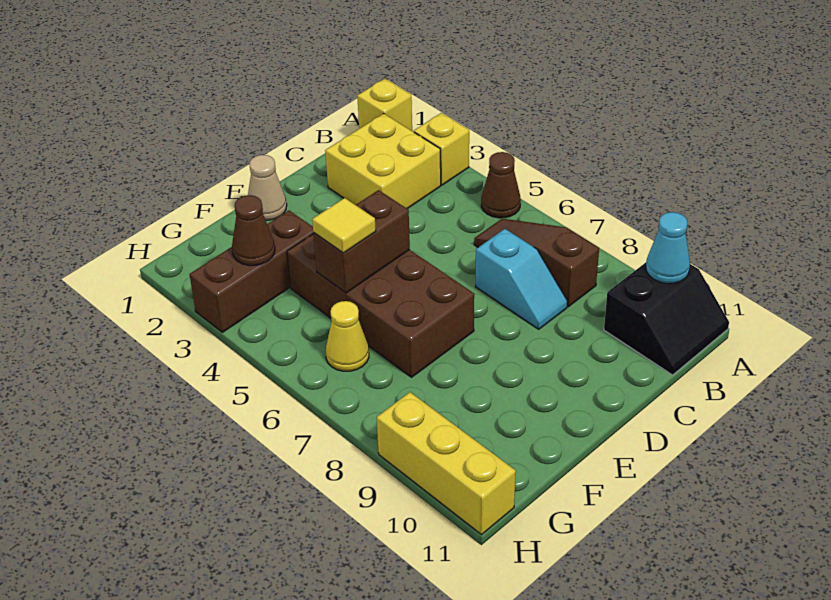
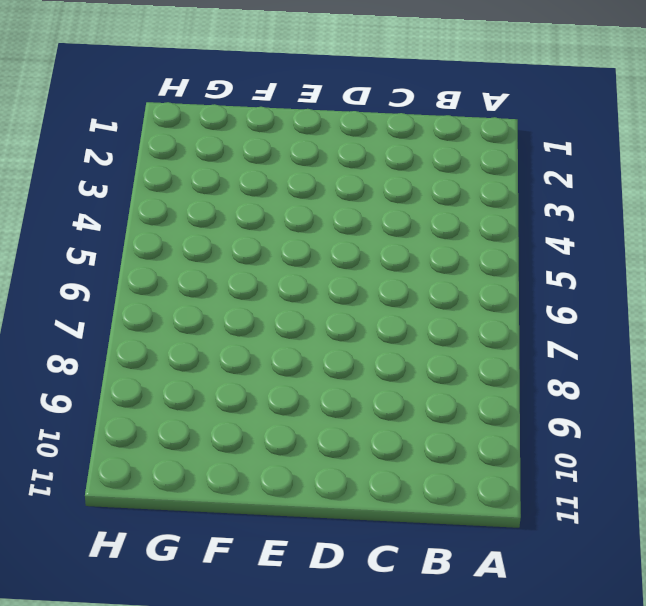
none -> yellow 1x1 brick [357,79,412,131]
none -> yellow 1x1 brick [414,113,469,185]
none -> brown 1x1 cone [481,152,521,218]

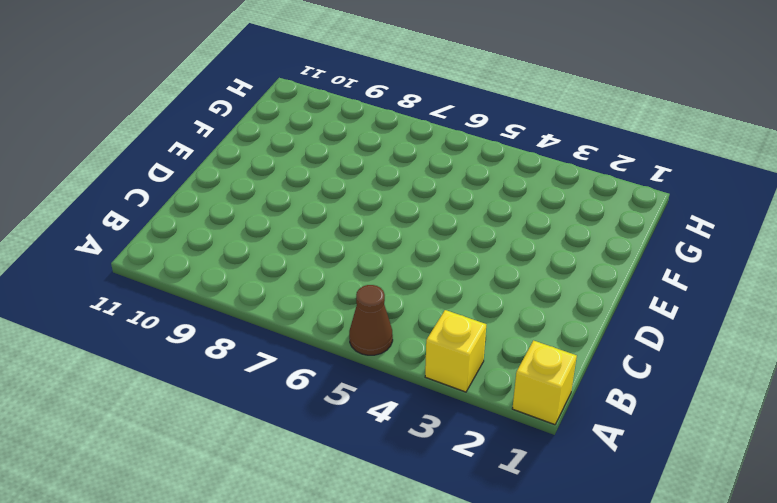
none -> black 2x2 slope [604,263,729,375]
none -> yellow 2x2 brick [325,114,441,209]
none -> brown 1x3 slope [474,219,599,307]

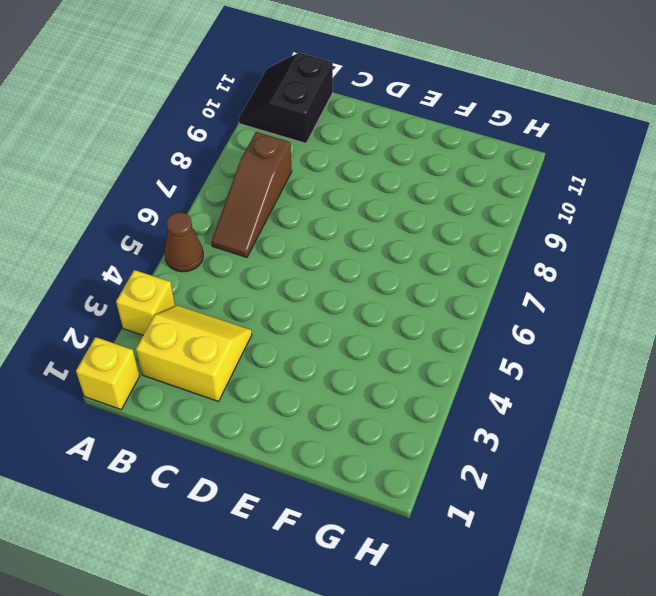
black 2x2 slope [239,53,333,143] -> black 2x2 slope turned to [604,263,729,375]
yellow 2x2 slope [136,305,252,402] -> yellow 2x2 brick [325,114,441,209]
none -> cyan 1x2 slope [476,229,568,329]
none -> tan 1x1 cone [248,155,287,220]
none -> brown 2x4 brick [287,234,474,377]

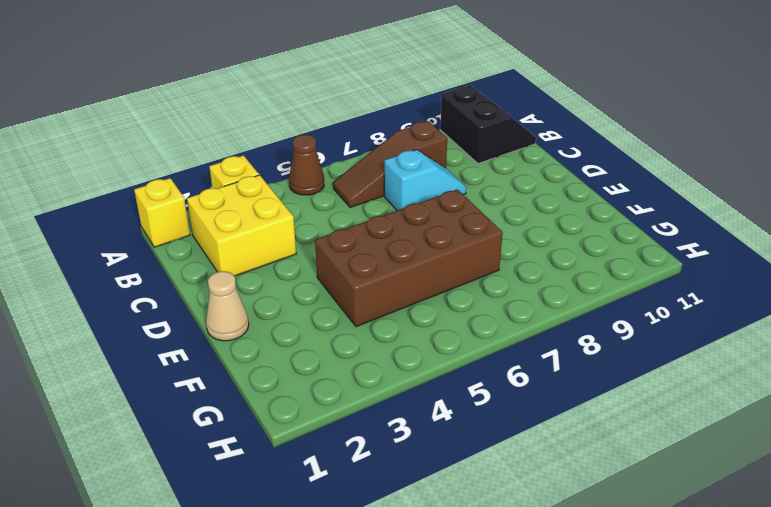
none -> brown 1x3 brick [189,210,314,332]
none -> yellow 1x1 cone [326,301,369,371]
none -> yellow 1x3 brick [377,392,516,535]

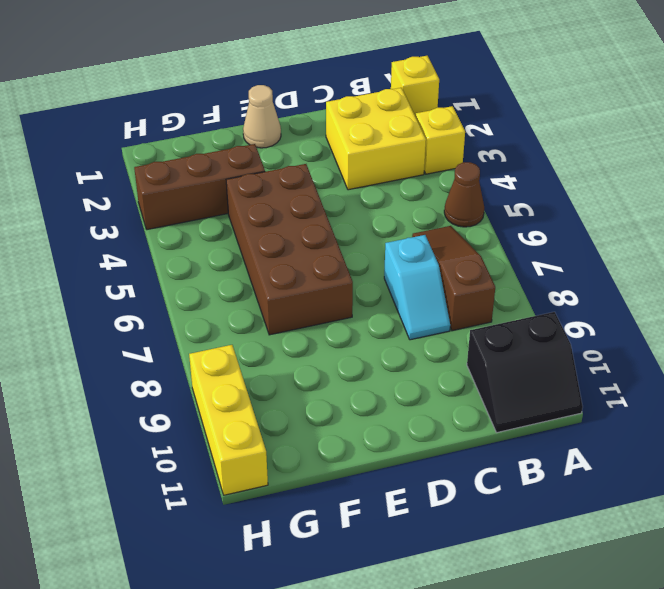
none -> yellow 1x1 cone [326,301,369,371]
none -> cyan 1x1 cone [646,212,690,284]
none -> brown 1x2 brick [314,190,410,293]

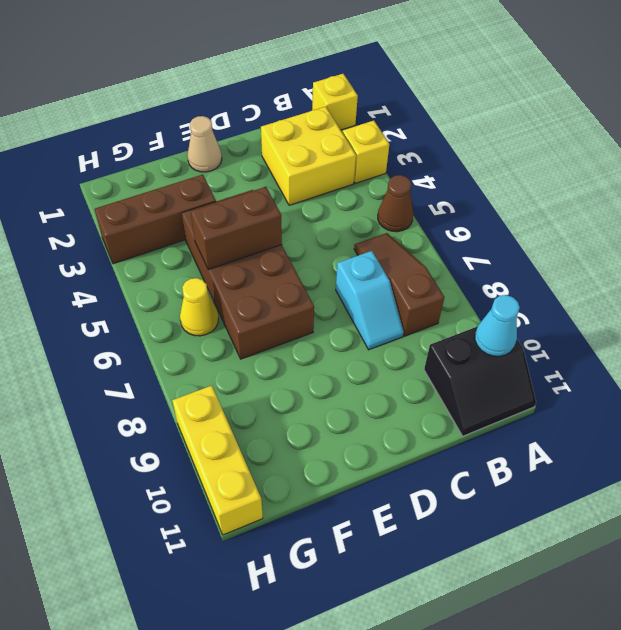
none -> brown 1x1 cone [232,195,275,266]
none -> yellow 1x1 tile [312,198,376,253]

